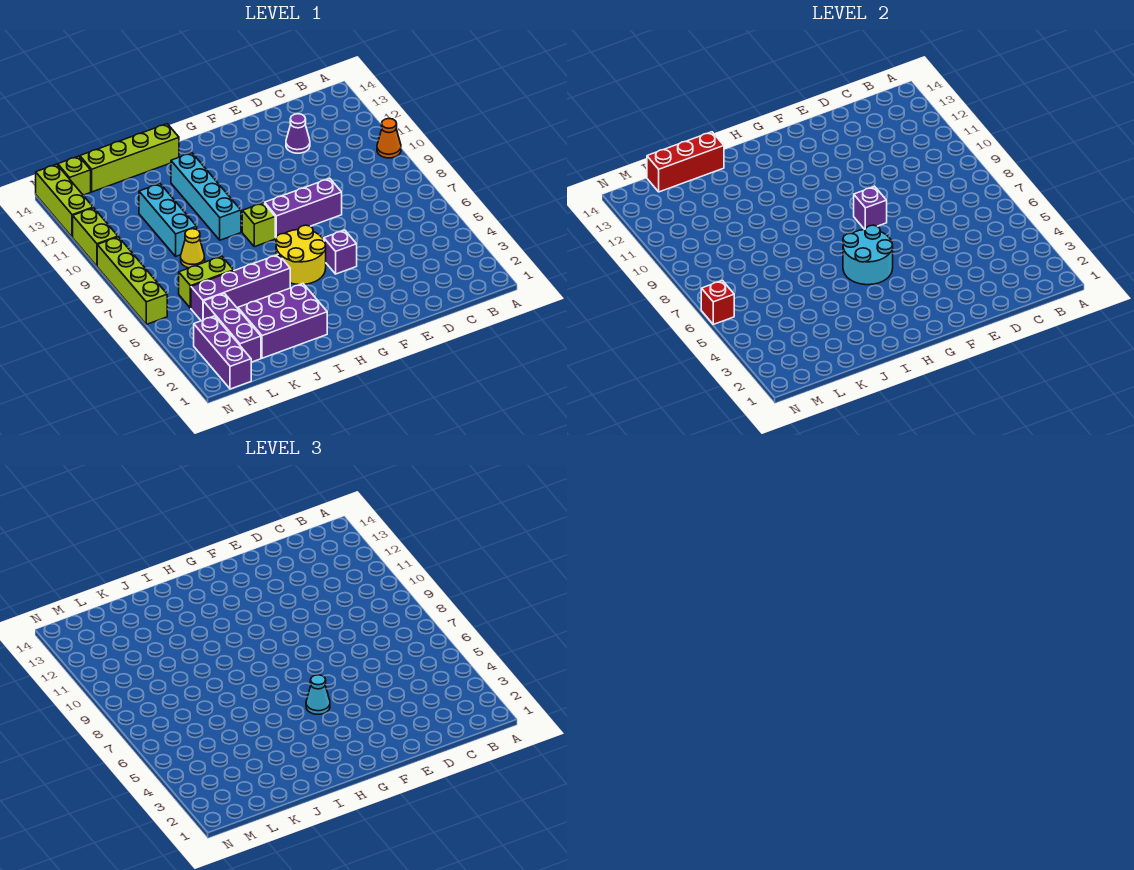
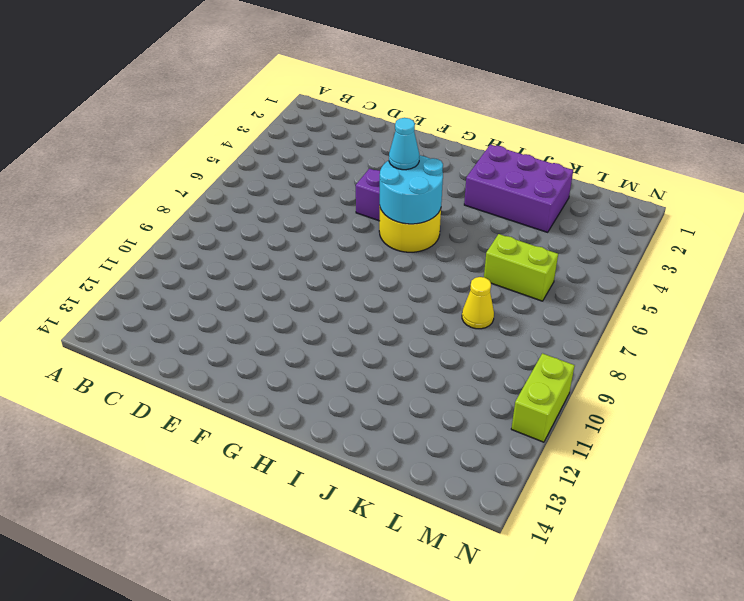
none -> orange 1x1 cone [377,119,401,158]
none -> purple 1x1 cone [286,114,310,153]
none -> purple 1x3 brick [265,178,342,238]

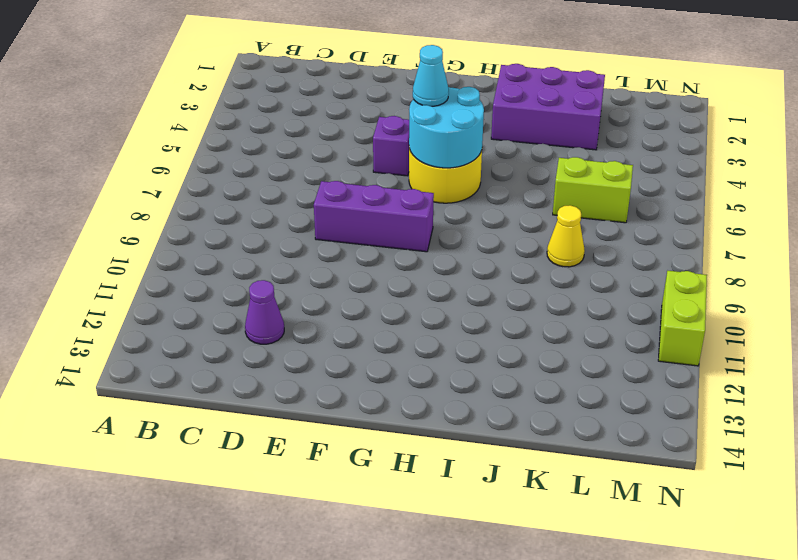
none -> orange 1x1 cone [377,119,401,158]
none -> lime 1x1 brick [242,203,275,247]
none -> purple 1x4 brick [191,254,290,321]

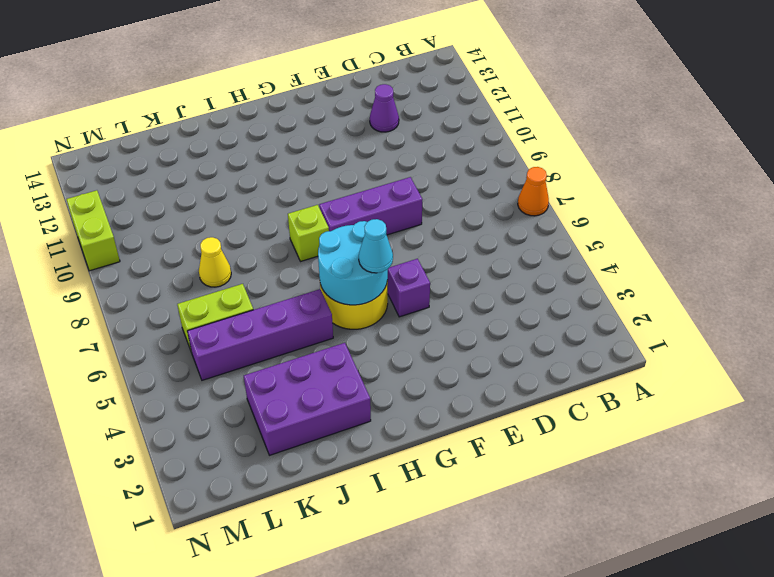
orange 1x1 cone [518,167,549,216] -> orange 1x1 cone moved to [377,119,401,158]
none -> cyan 1x4 brick [171,153,241,240]
none -> lime 1x4 brick [80,124,179,192]
none -> cyan 1x3 brick [139,184,197,256]

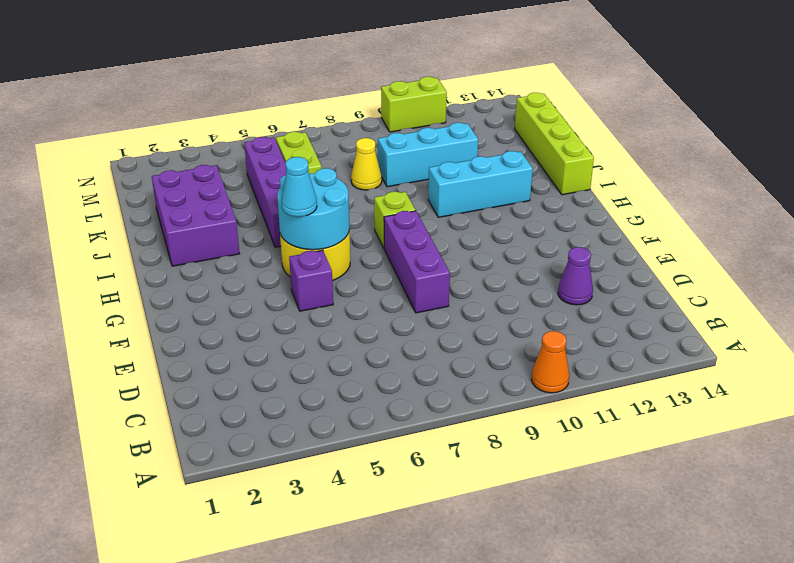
cyan 1x3 brick [428,151,533,217] -> cyan 1x4 brick [171,153,241,240]
none -> purple 1x3 brick [203,293,261,362]
none -> purple 1x3 brick [194,316,251,389]
none -> lime 1x1 brick [58,156,91,195]

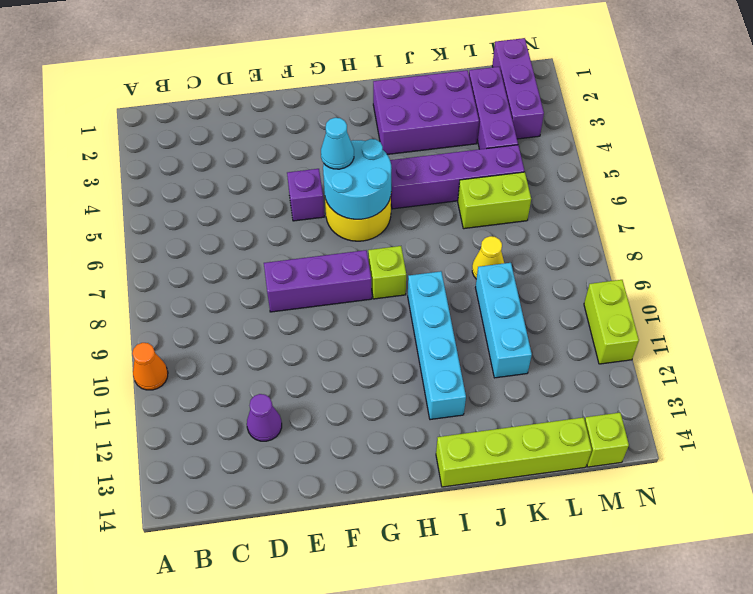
none -> lime 1x4 brick [97,237,167,324]
none -> lime 1x3 brick [36,164,93,237]
none -> purple 1x1 brick [854,186,887,229]

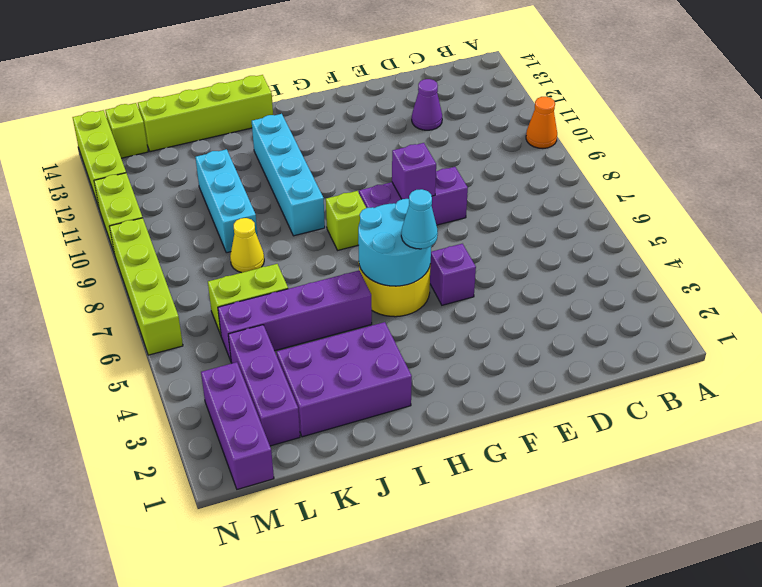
none -> red 1x3 brick [647,132,724,192]
none -> red 1x1 brick [701,281,734,324]

